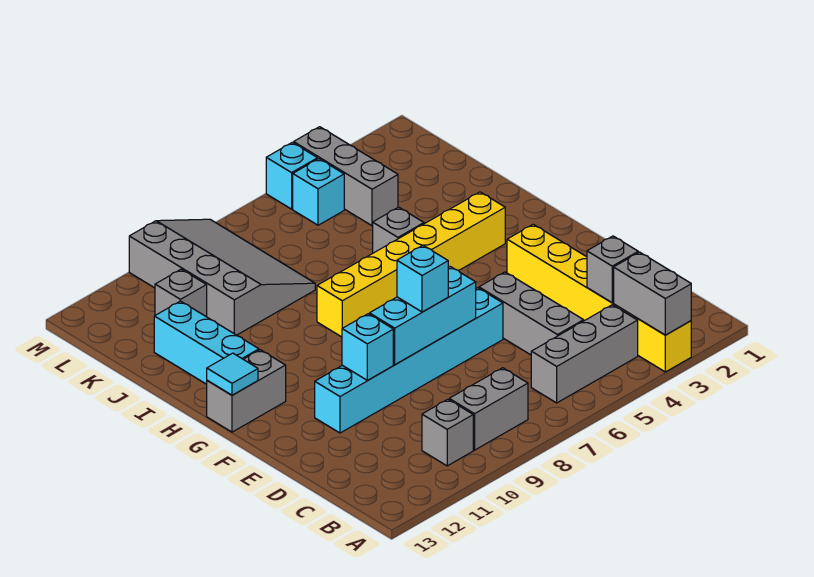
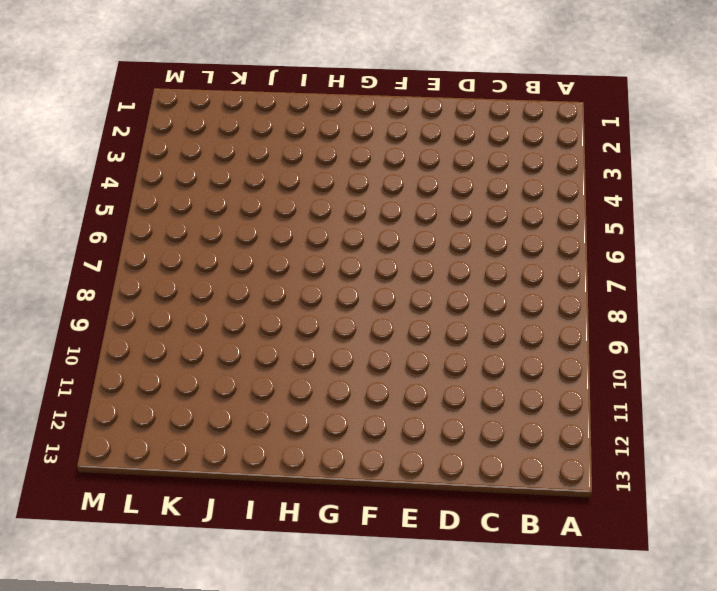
none -> yellow 1x6 brick [507,224,691,372]
none -> grey 1x3 brick [531,305,638,403]
none -> grey 1x2 brick [449,368,528,450]

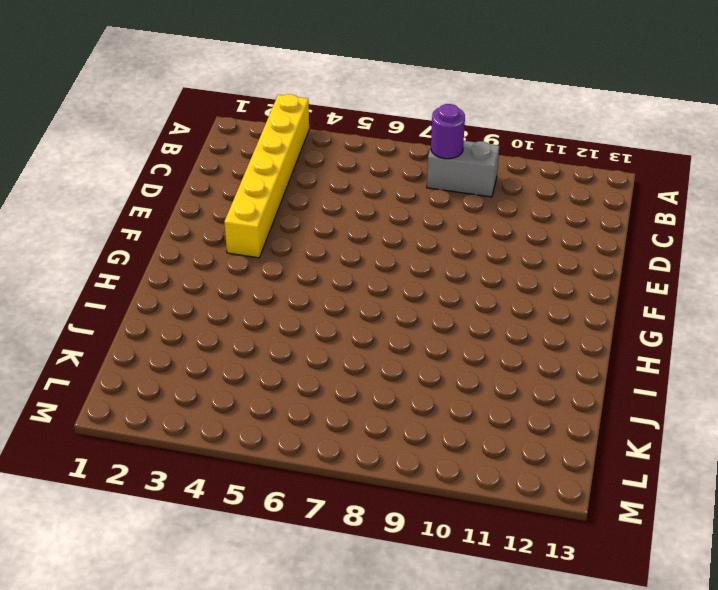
purple 1x1 round brick [431,104,465,159] -> none
none -> grey 1x3 brick [531,305,638,403]
none -> grey 1x1 brick [422,399,473,466]
none -> grey 1x3 brick [479,272,584,355]

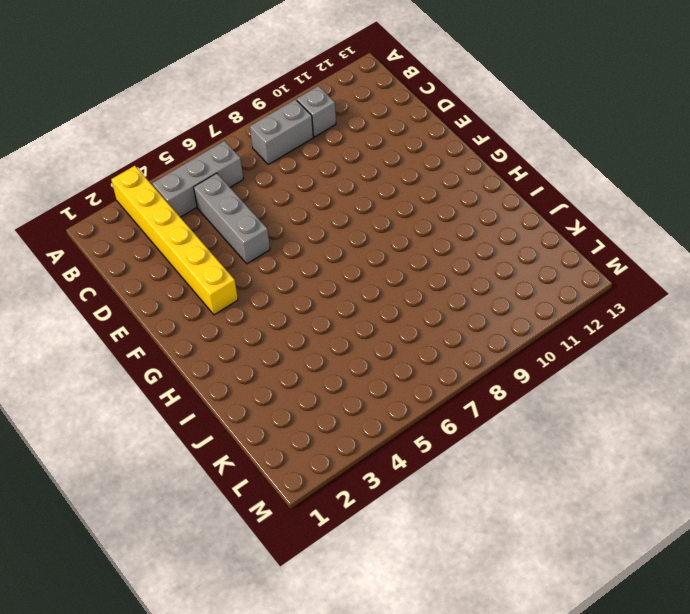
none -> cyan 1x6 brick [315,288,503,433]
none -> grey 1x2 brick [207,350,286,432]
none -> yellow 1x6 brick [317,192,505,337]

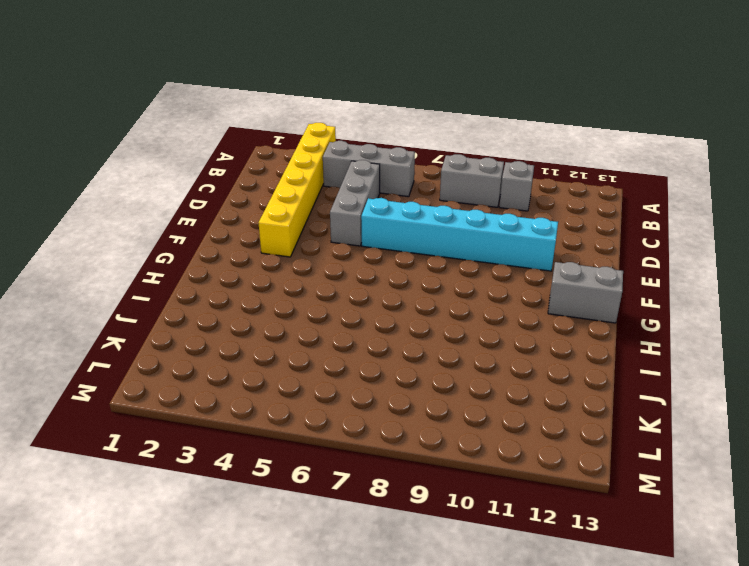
none -> yellow 1x6 brick [317,192,505,337]
none -> cyan 1x3 brick [154,301,259,384]
none -> grey 1x1 brick [373,207,424,253]

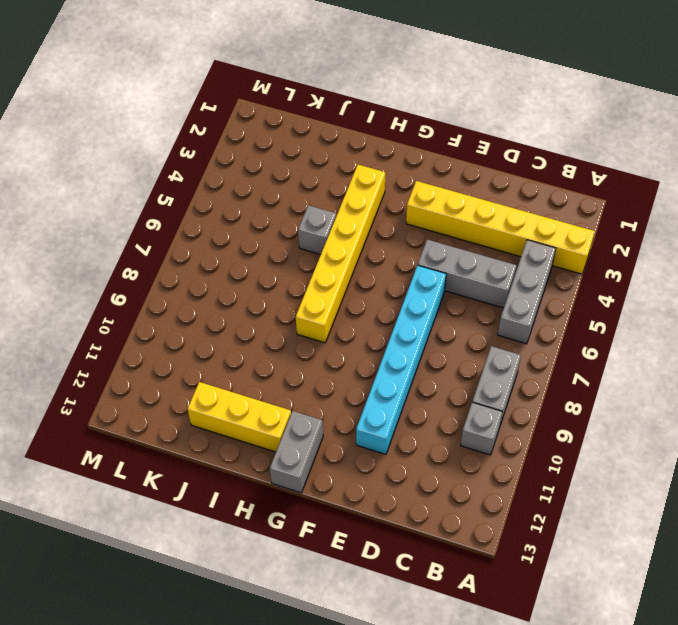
yellow 1x3 brick [188,382,291,452] -> cyan 1x3 brick [154,301,259,384]
none -> grey 3x4 slope [129,219,315,335]
none -> grey 1x3 brick [294,127,398,226]
none -> grey 1x1 brick [155,269,207,317]

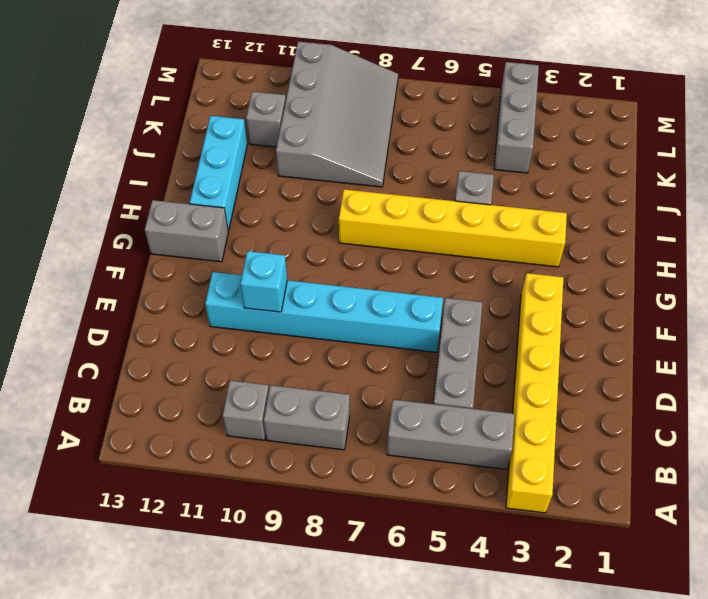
none -> cyan 1x1 brick [293,159,344,225]
none -> cyan 1x1 brick [266,142,318,209]
none -> grey 1x2 brick [614,252,691,335]

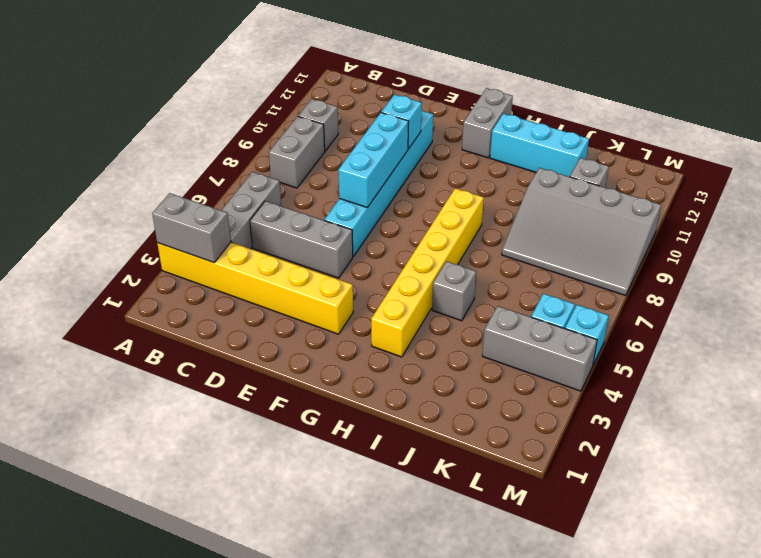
none -> grey 1x1 brick [587,236,638,303]
none -> cyan 1x1 tile [207,353,258,395]
none -> cyan 1x1 brick [397,245,448,312]

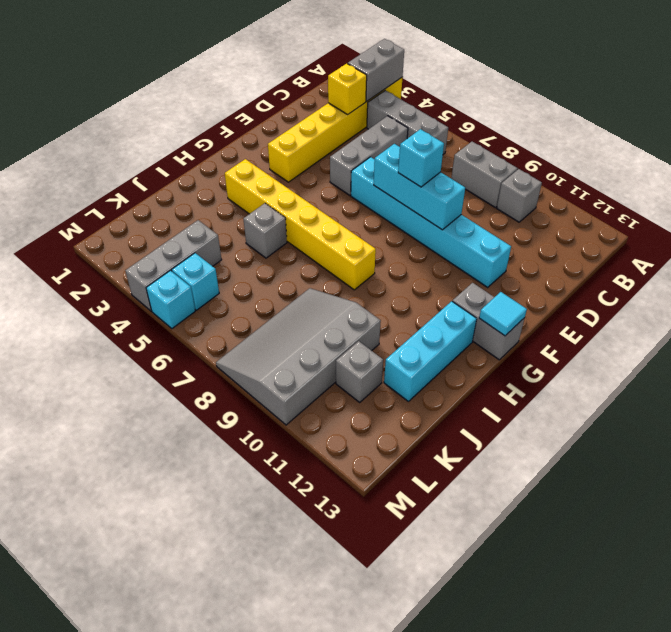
yellow 1x1 brick [328,64,367,114] -> grey 1x1 brick [587,236,638,303]
none -> cyan 1x1 brick [342,314,393,380]

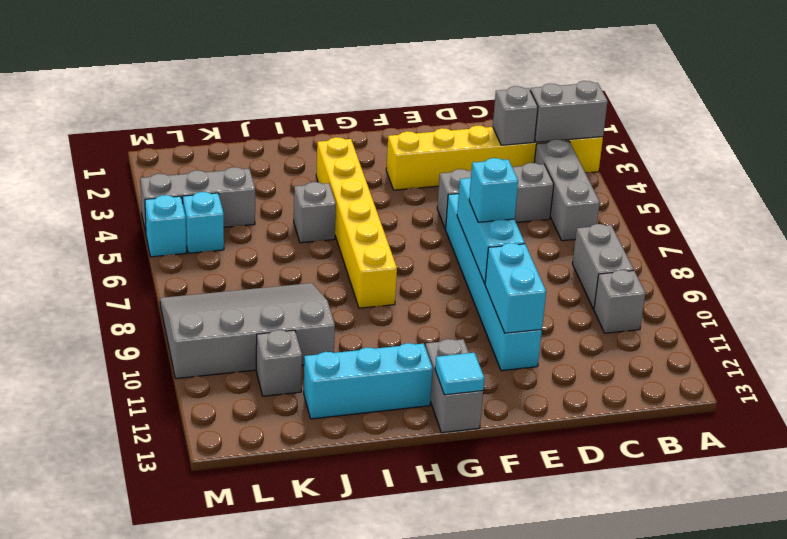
cyan 1x2 brick [485,243,546,333] -> cyan 1x1 brick [342,314,393,380]

